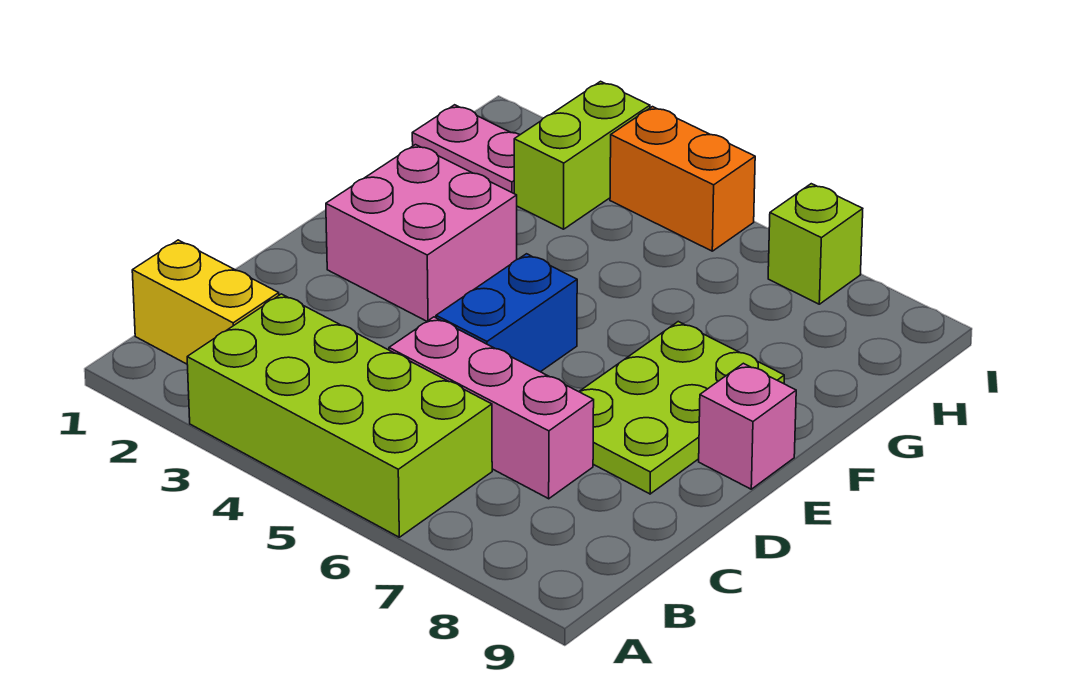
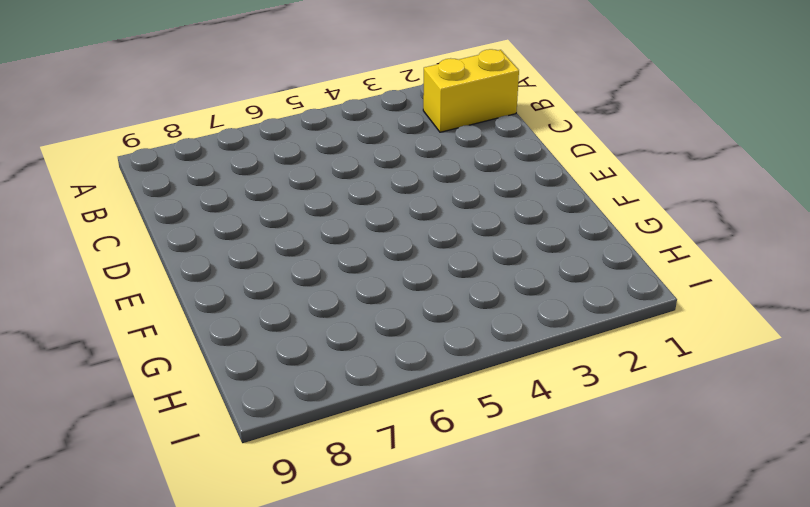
none -> lime 2x4 brick [187,294,492,537]
none -> pink 1x3 brick [389,317,594,499]

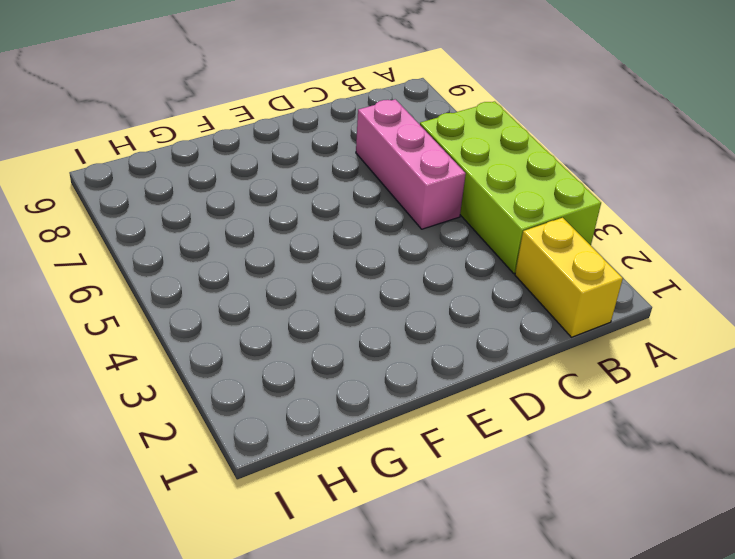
none -> blue 1x2 brick [436,254,577,372]
none -> lime 2x3 plate [579,322,784,494]

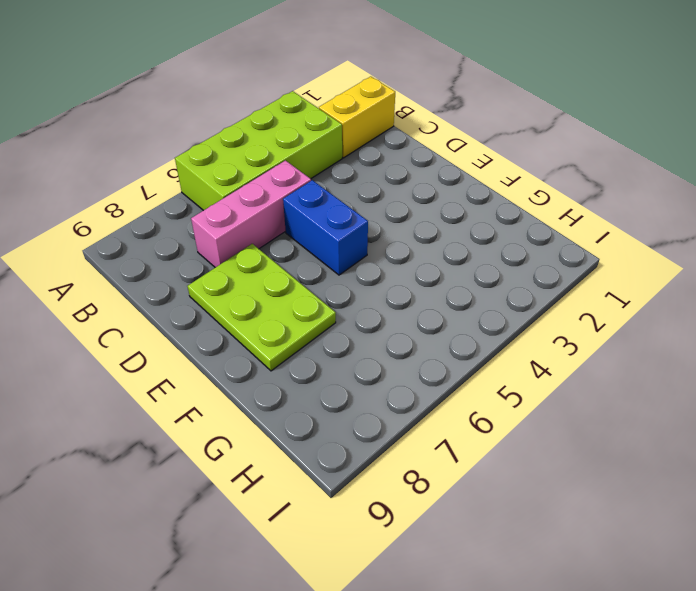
none -> pink 2x2 brick [326,145,517,321]
none -> pink 1x1 brick [699,363,796,489]

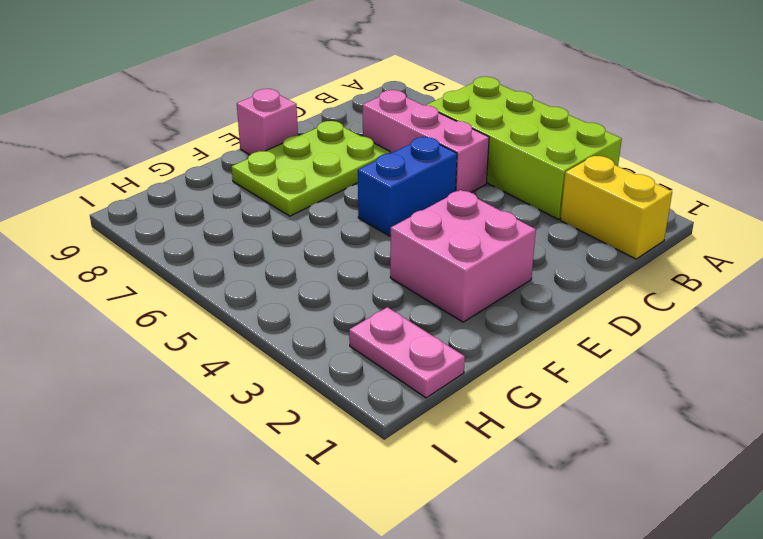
none -> lime 1x2 brick [514,81,650,229]
none -> orange 1x2 brick [610,107,755,251]

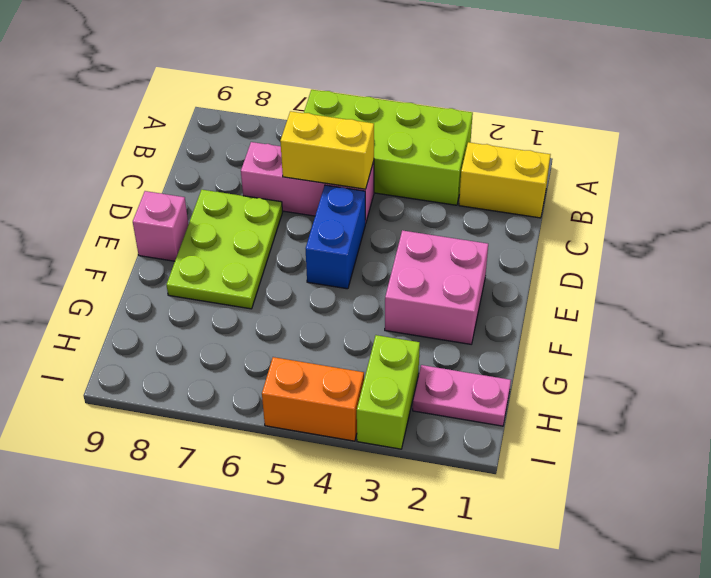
yellow 1x2 brick [280,111,374,189] -> none
none -> lime 1x1 brick [768,184,863,304]

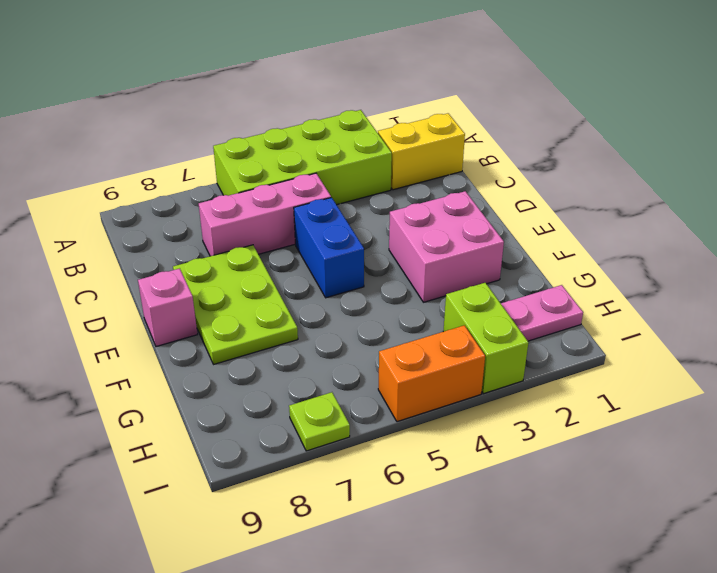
lime 1x1 plate [289,392,350,451] -> lime 1x1 brick [768,184,863,304]

